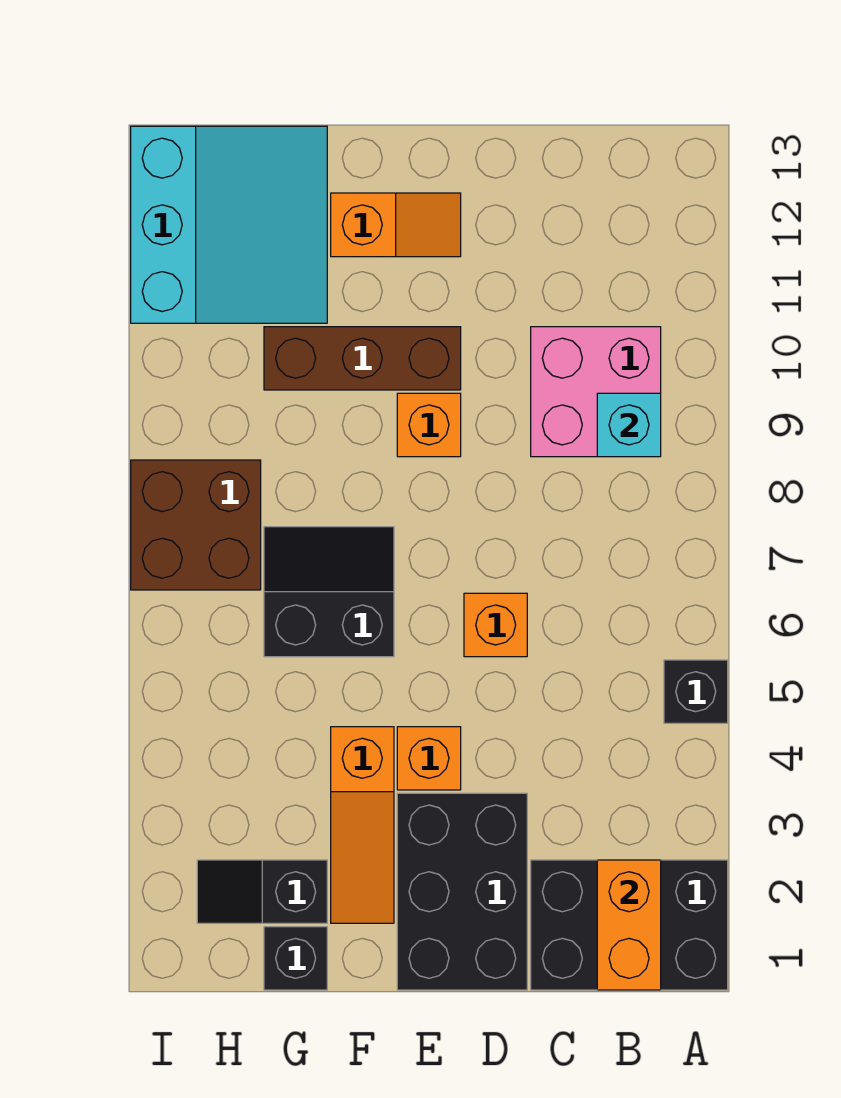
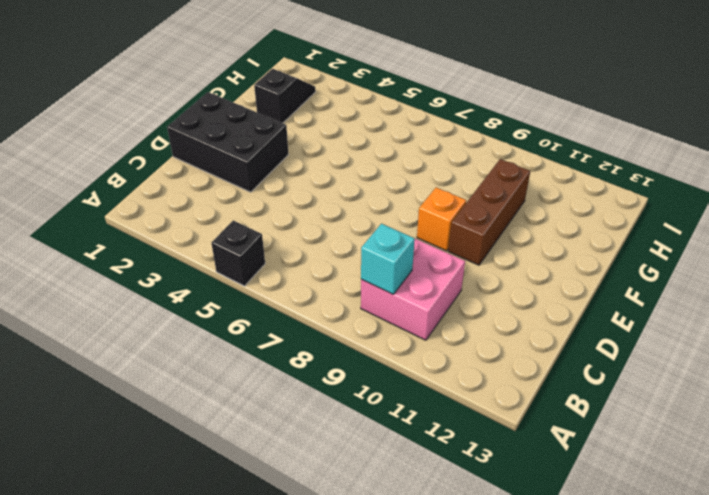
none -> black 2x3 brick [531,860,728,990]
none -> orange 1x1 brick [464,593,527,657]
none -> orange 1x1 brick [397,727,461,790]

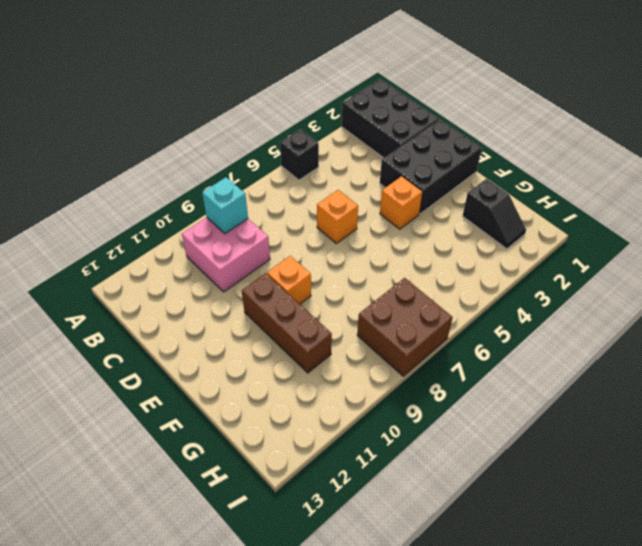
none -> orange 1x2 slope [331,193,461,257]
none -> orange 1x3 slope [331,727,394,923]
none -> black 2x2 slope [264,527,394,657]

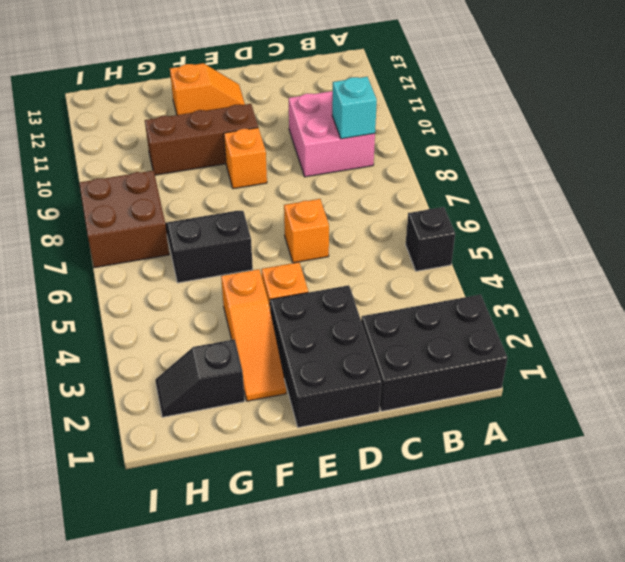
none -> black 1x1 brick [264,927,327,990]
none -> cyan 3x3 slope [131,126,327,323]
none -> orange 1x2 brick [597,860,661,990]

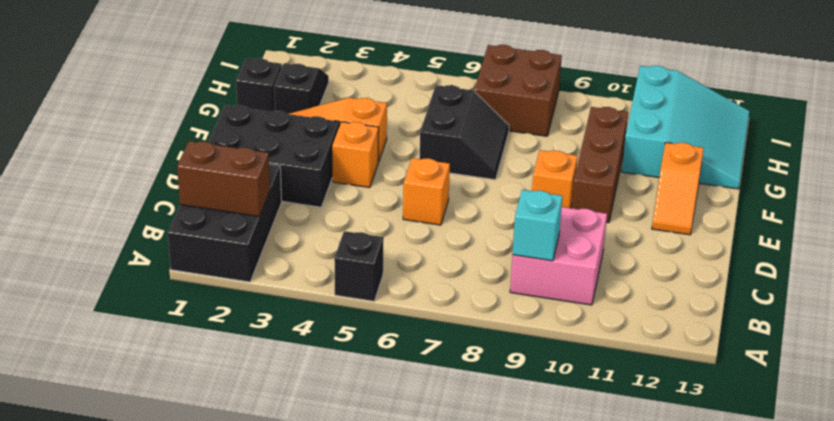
brown 1x2 brick [177,141,270,217] -> orange 1x2 brick [597,860,661,990]
cyan 3x3 slope [622,66,750,189] -> cyan 3x3 slope turned to [131,126,327,323]

